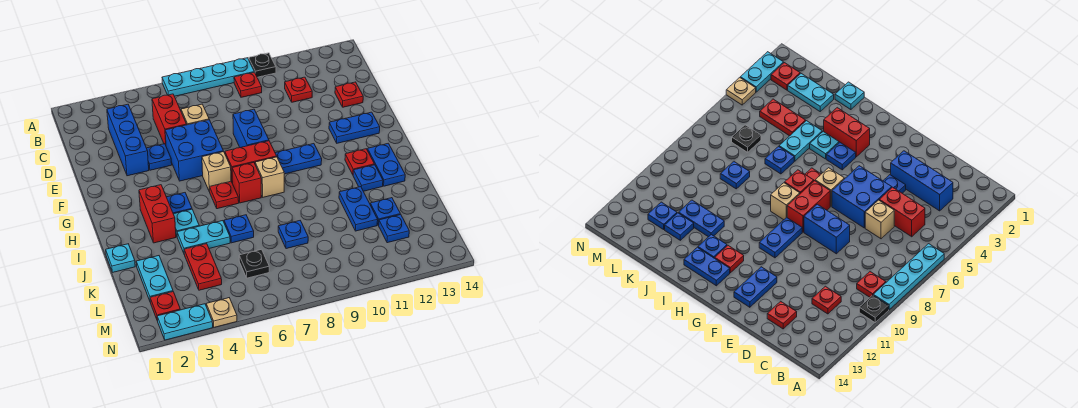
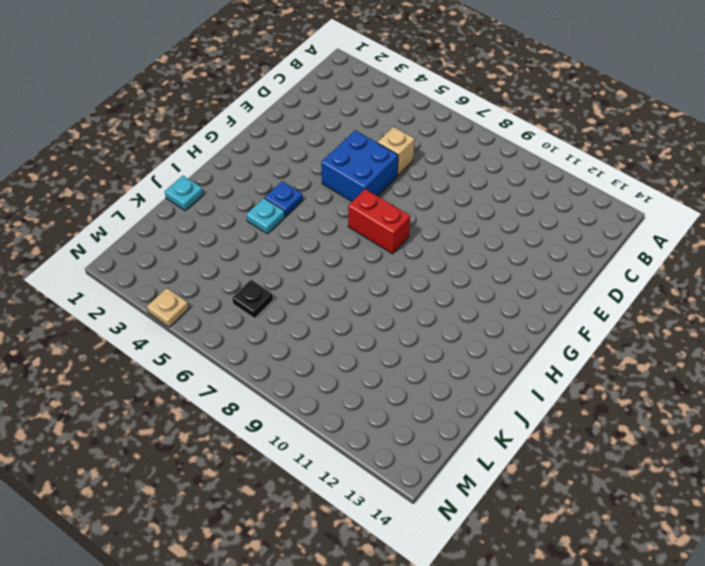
none -> cyan 1x4 plate [162,58,254,96]
none -> black 1x1 plate [249,53,276,77]
none -> red 1x1 plate [234,72,262,97]
none -> blue 1x3 brick [107,104,149,176]

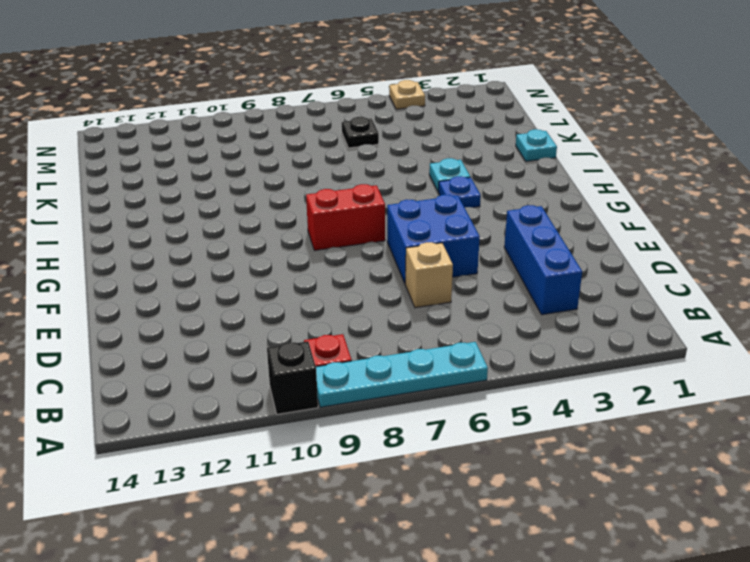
black 1x1 brick [267,341,318,414] -> black 1x1 plate [249,53,276,77]
none -> red 1x2 brick [152,94,187,145]
none -> red 1x1 plate [285,77,312,102]
none -> red 1x1 plate [335,82,363,107]
none -> blue 1x1 plate [147,144,172,170]

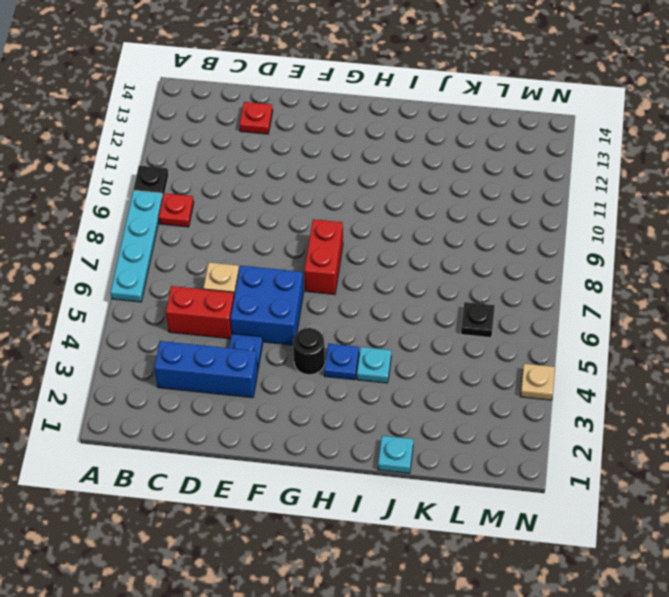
black 1x1 round brick [293,328,325,375] -> none
none -> red 1x1 plate [285,77,312,102]
none -> blue 1x2 brick [233,109,269,148]
none -> blue 1x2 plate [329,112,380,143]
none -> tan 1x1 brick [202,152,231,192]

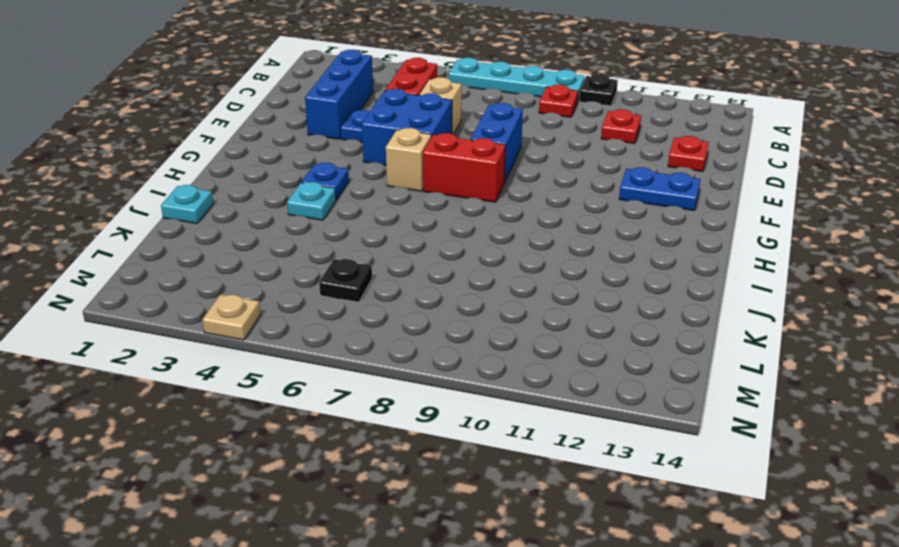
none -> blue 1x2 plate [275,144,322,174]
none -> red 1x2 brick [139,185,176,243]
none -> red 1x1 plate [210,181,239,209]
none -> red 1x1 brick [232,162,261,203]

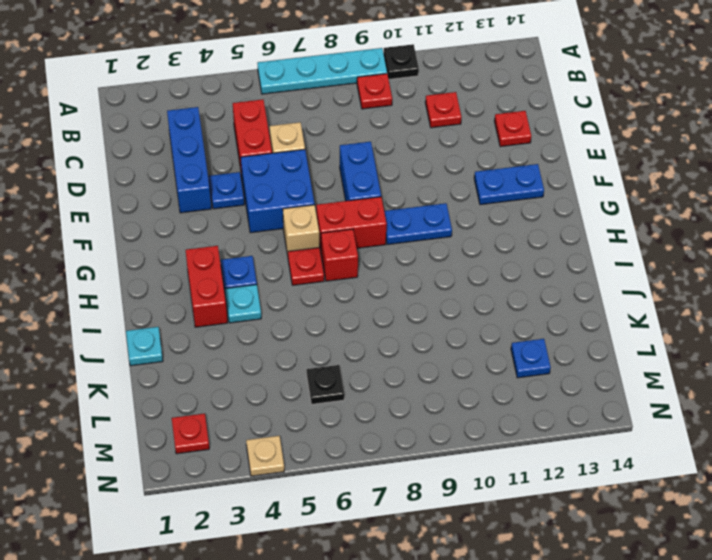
none -> tan 1x1 brick [255,157,284,197]
none -> red 1x1 plate [345,149,374,175]
none -> blue 1x2 plate [367,143,405,186]
none -> blue 1x1 plate [353,165,383,191]

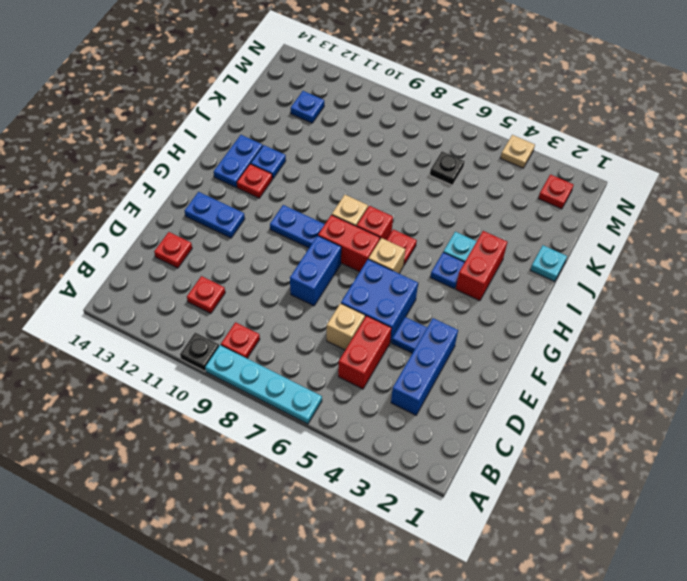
none -> cyan 1x2 plate [177,221,230,253]
none -> blue 1x1 plate [224,215,254,243]
none -> blue 1x2 plate [339,187,378,231]
none -> cyan 1x2 plate [136,256,173,301]

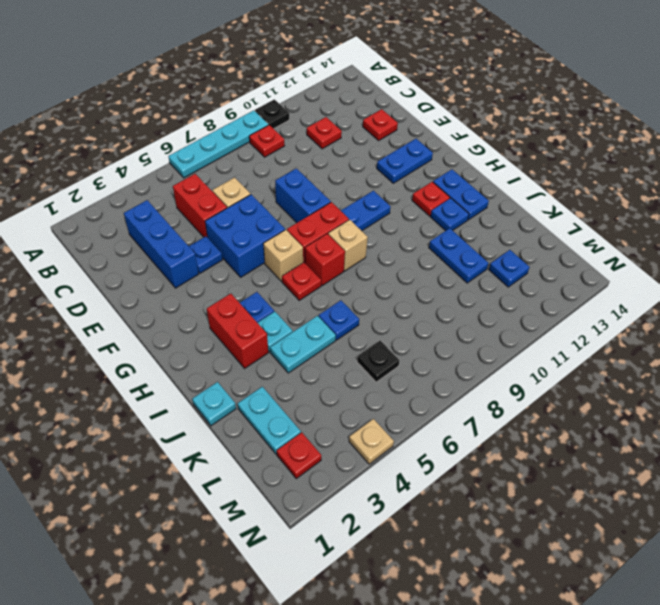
none -> red 1x2 plate [184,244,222,290]
none -> blue 1x1 plate [278,221,308,249]
none -> blue 1x1 plate [370,198,400,225]
none -> cyan 1x2 plate [157,304,213,340]

